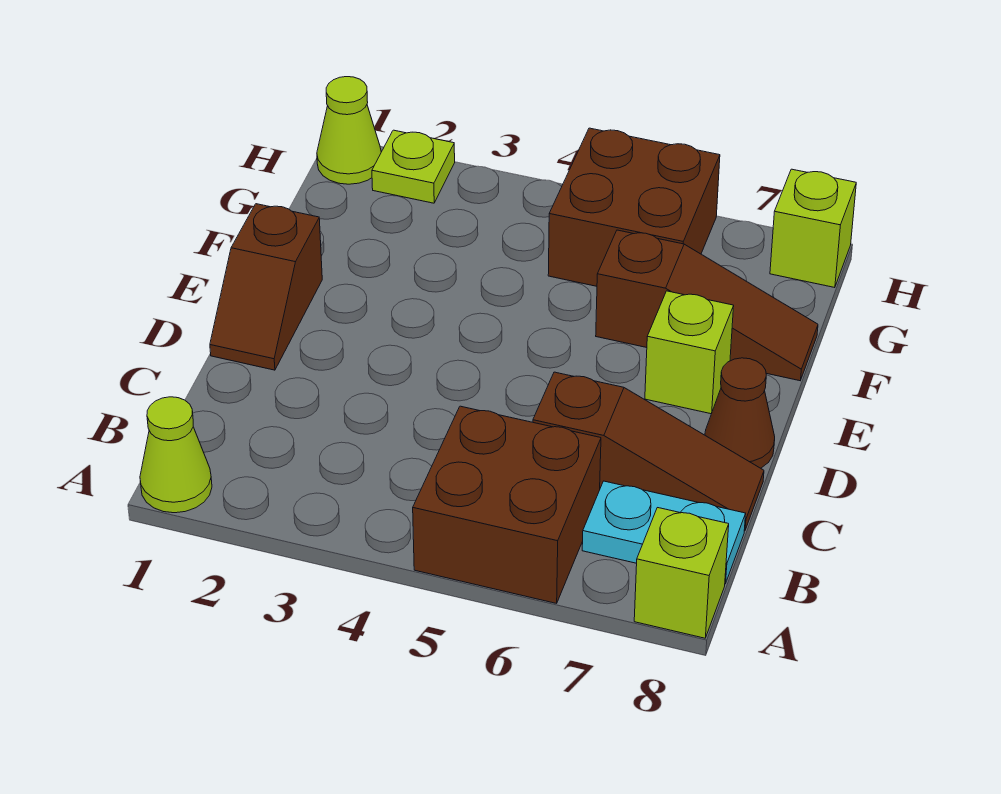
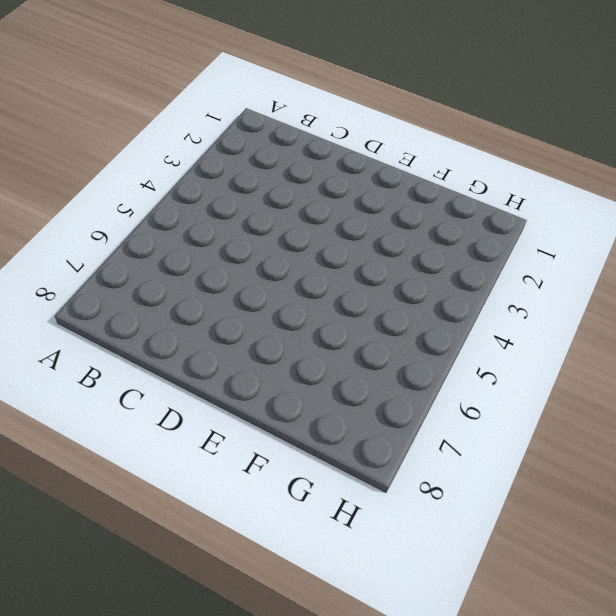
none -> lime 1x1 cone [140,397,212,513]
none -> brown 2x2 brick [413,406,601,603]
none -> lime 1x1 brick [634,508,729,638]

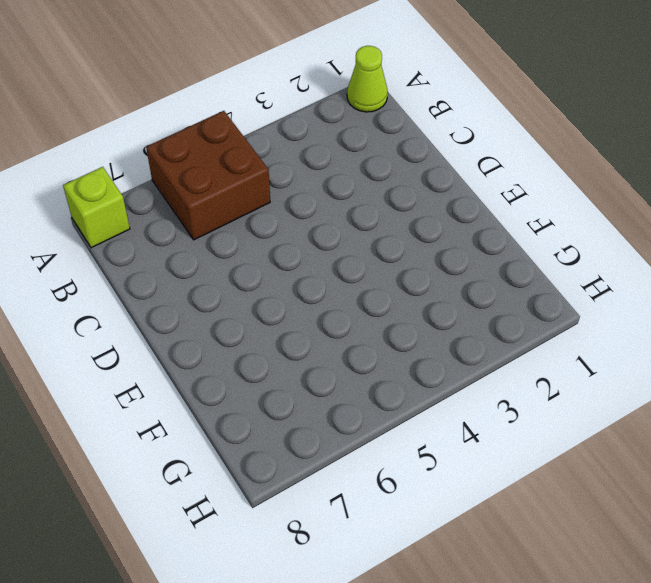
none -> cyan 1x2 plate [582,481,746,584]
none -> brown 1x3 slope [533,372,764,531]
none -> brown 1x2 slope [210,204,322,370]

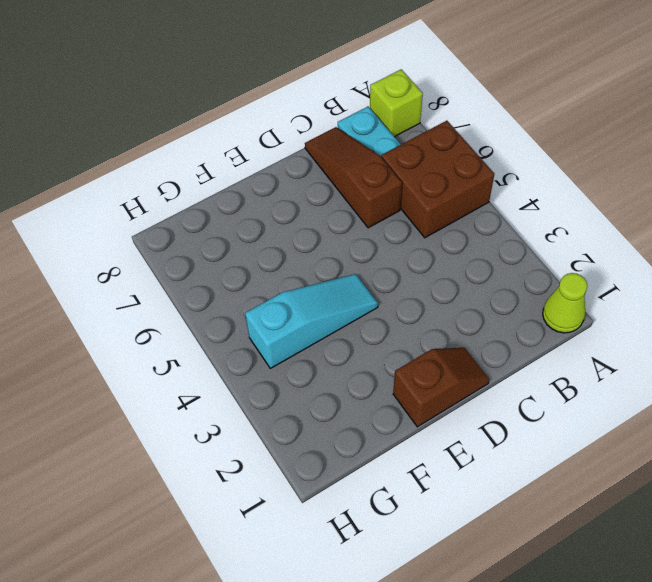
cyan 1x3 slope [245,274,378,368] -> none
none -> brown 1x1 cone [705,358,775,468]
none -> lime 1x1 brick [645,291,734,414]
none -> brown 1x3 slope [596,230,818,381]

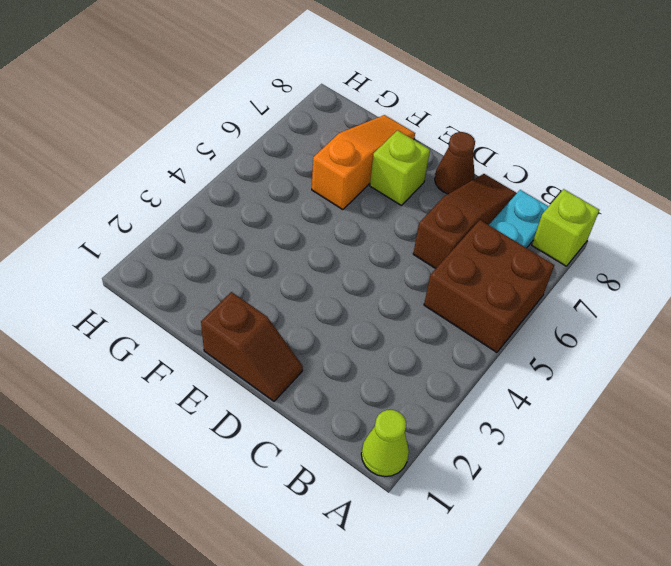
orange 1x3 slope [312,115,415,210] -> brown 1x3 slope [596,230,818,381]
none -> brown 2x2 brick [548,128,720,286]
none -> lime 1x1 cone [317,77,381,184]
none -> lime 1x1 plate [372,130,455,203]

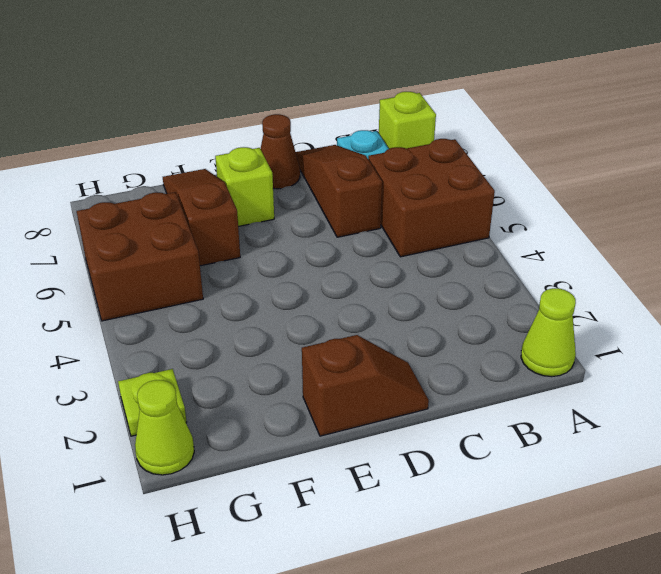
none -> lime 1x1 brick [770,169,856,288]

